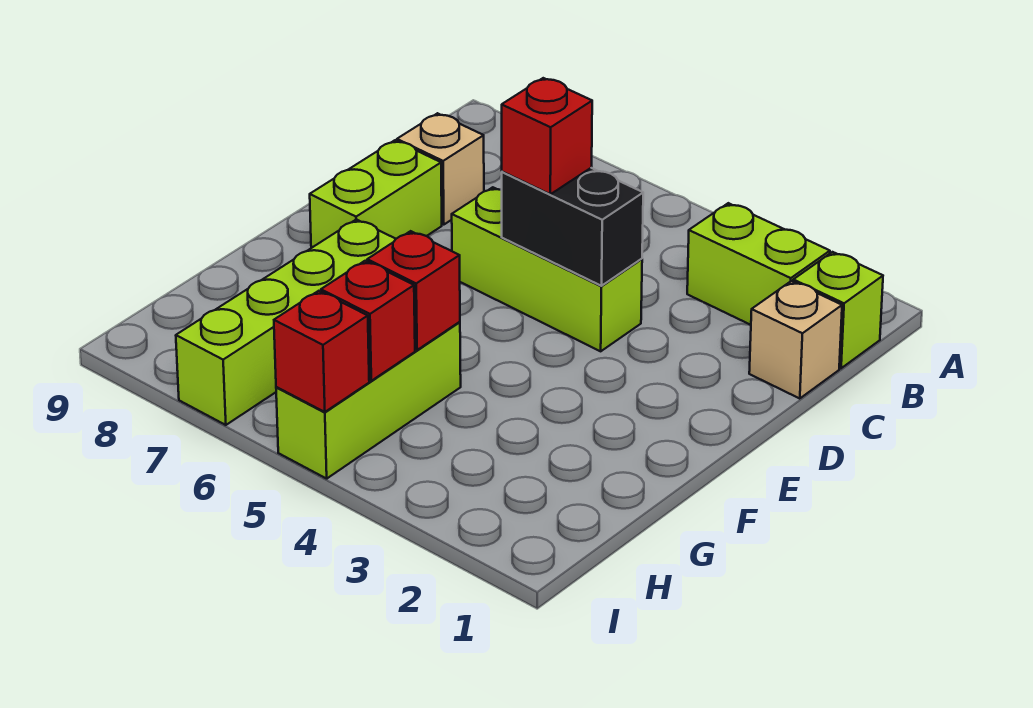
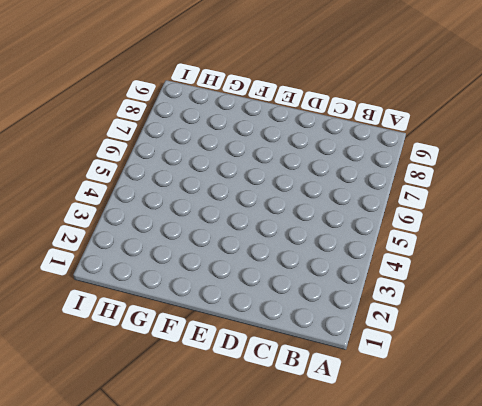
none -> lime 1x1 brick [793,252,883,368]
none -> lime 1x2 brick [687,203,830,325]
none -> tan 1x1 brick [749,281,842,399]

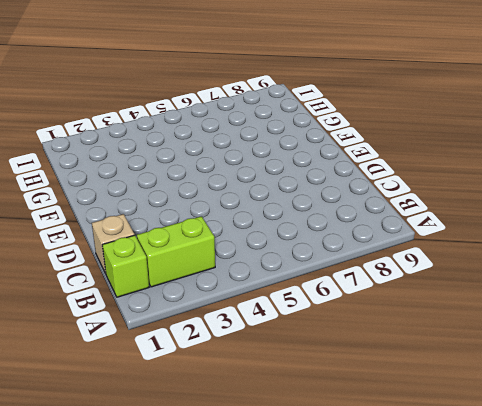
none -> tan 1x1 brick [397,113,484,225]
none -> lime 1x3 brick [452,187,642,351]
none -> lime 1x2 brick [310,140,442,248]

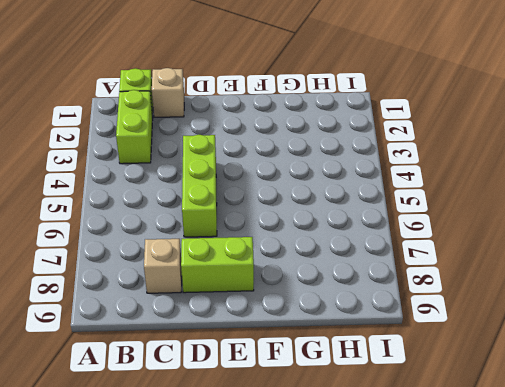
none -> lime 1x4 brick [176,219,395,425]
none -> lime 1x3 brick [276,322,461,479]
none -> black 1x2 brick [502,168,643,286]

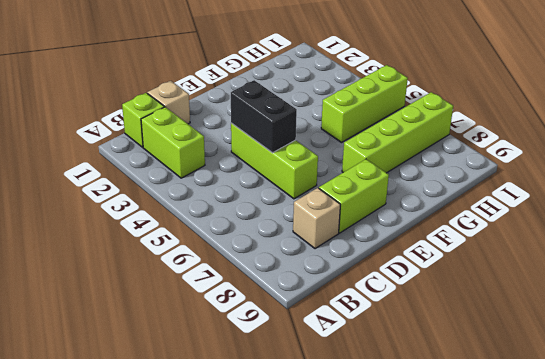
none -> red 1x1 brick [367,231,460,350]
none -> red 1x1 brick [321,261,415,381]
none -> red 1x1 brick [274,291,369,412]

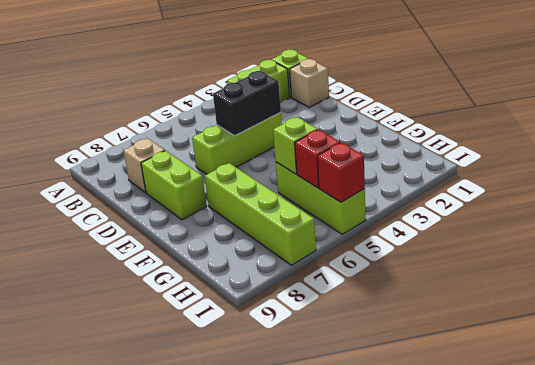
lime 1x1 brick [273,117,318,174] -> red 1x1 brick [367,231,460,350]
none -> red 1x1 brick [502,78,592,194]

